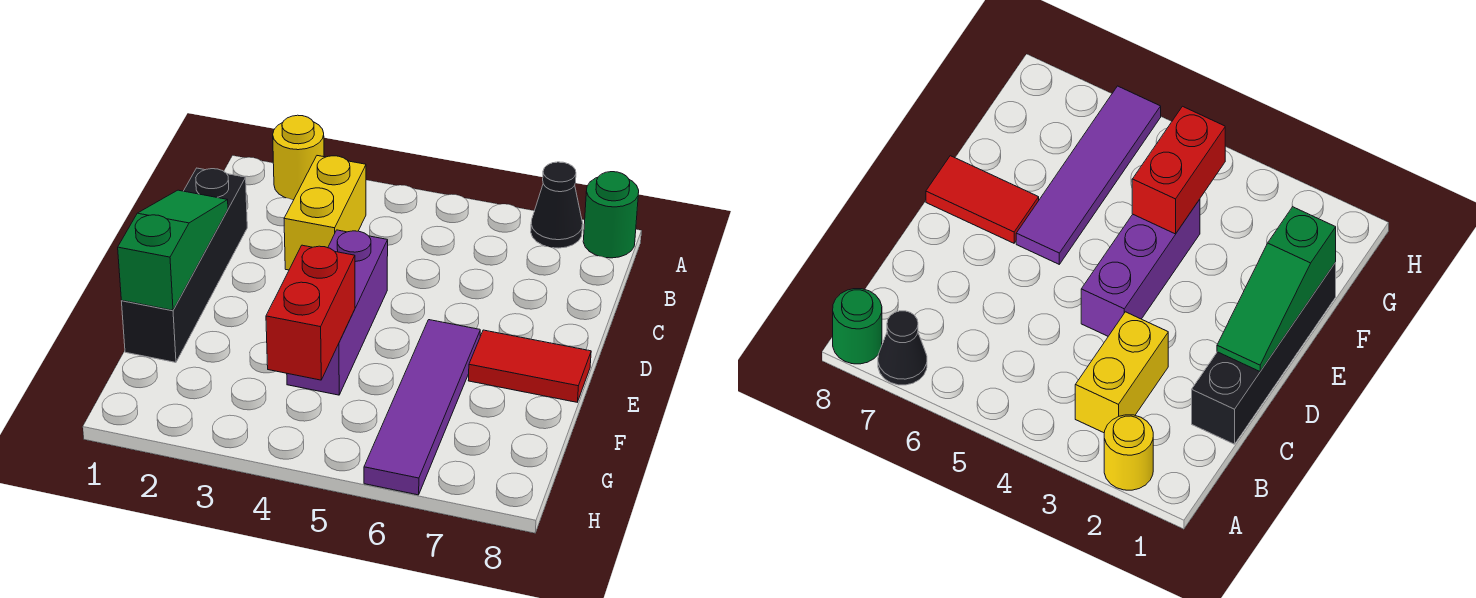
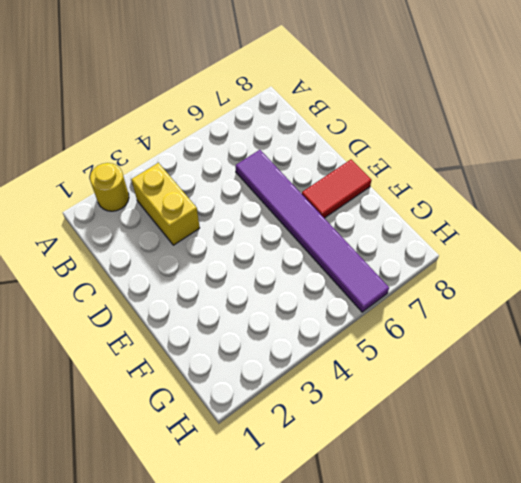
purple 1x6 tile [235,150,389,312] -> purple 1x4 tile [364,320,480,495]
none -> black 1x1 cone [531,162,583,248]
none -> green 1x1 round brick [583,172,639,258]

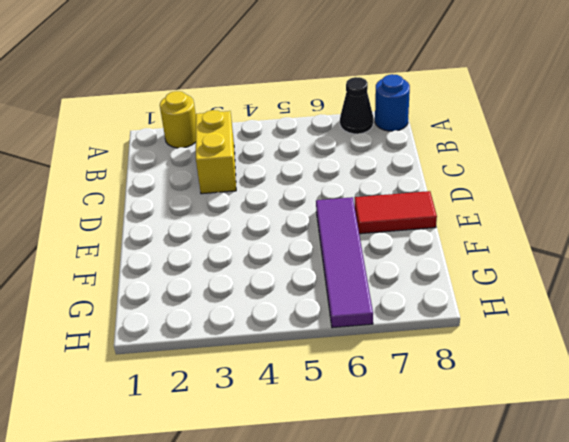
blue 1x1 round brick [375,74,410,131] -> green 1x1 round brick [583,172,639,258]
none -> black 1x4 brick [122,168,247,362]
none -> purple 1x3 brick [287,230,388,395]

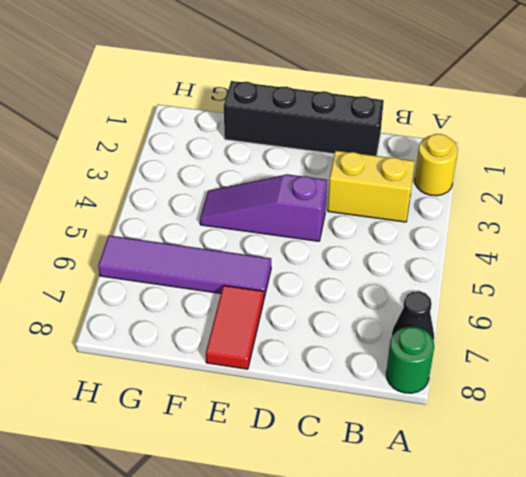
purple 1x3 slope [200,174,327,241] -> purple 1x3 brick [287,230,388,395]
none -> green 1x3 slope [118,190,228,310]
none -> red 1x2 brick [266,245,355,380]

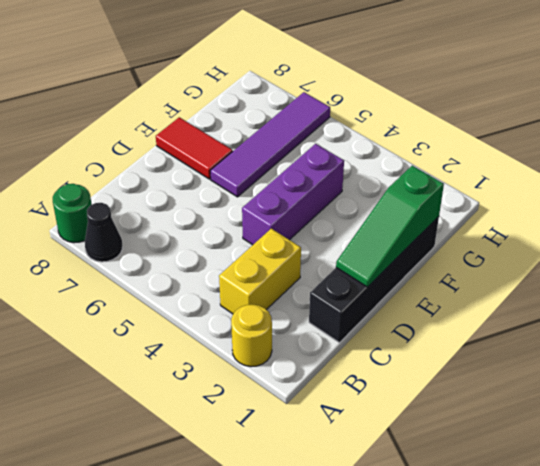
none -> red 1x2 brick [266,245,355,380]

